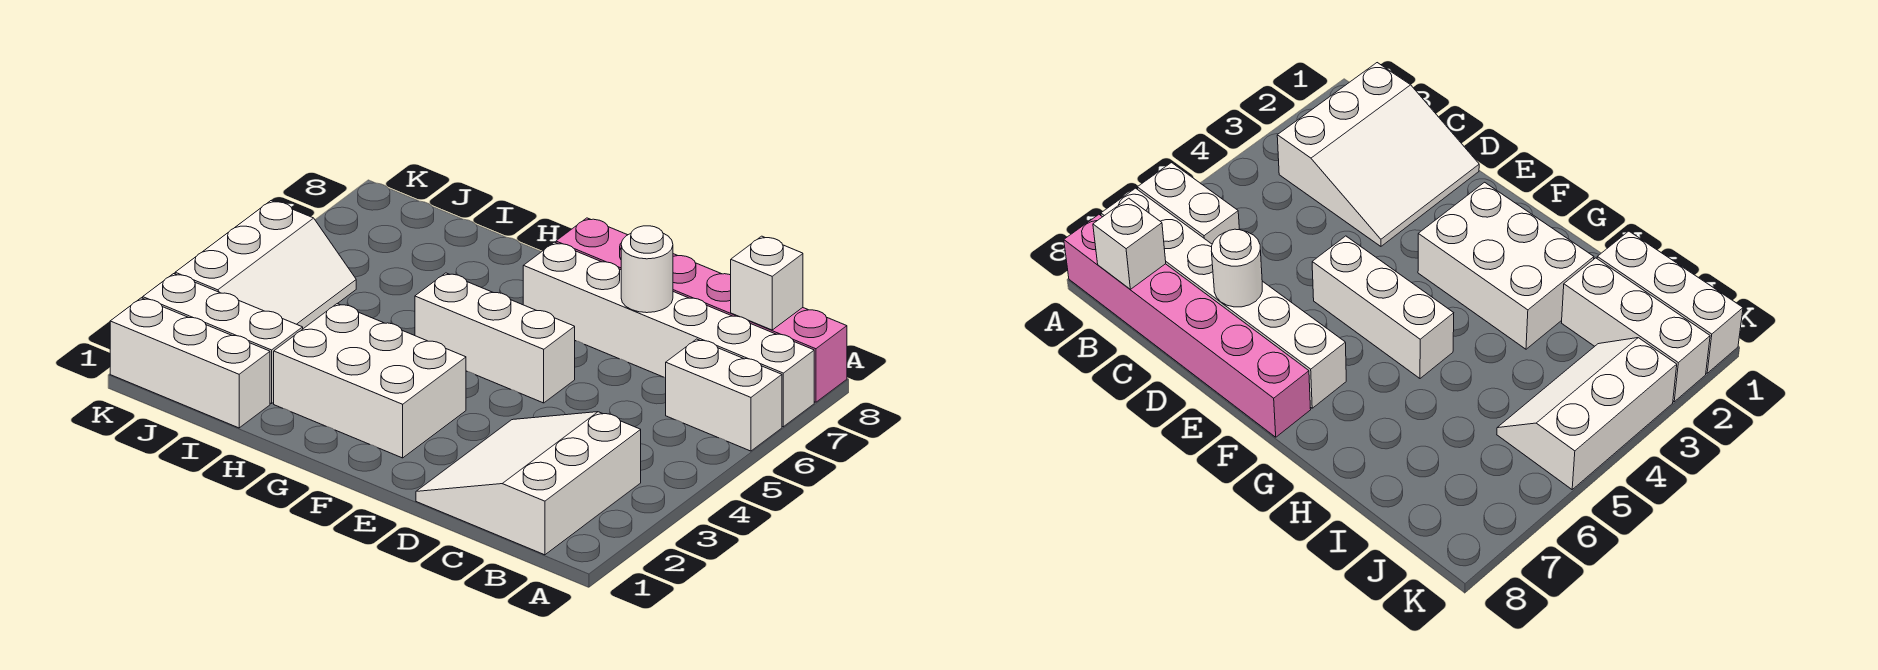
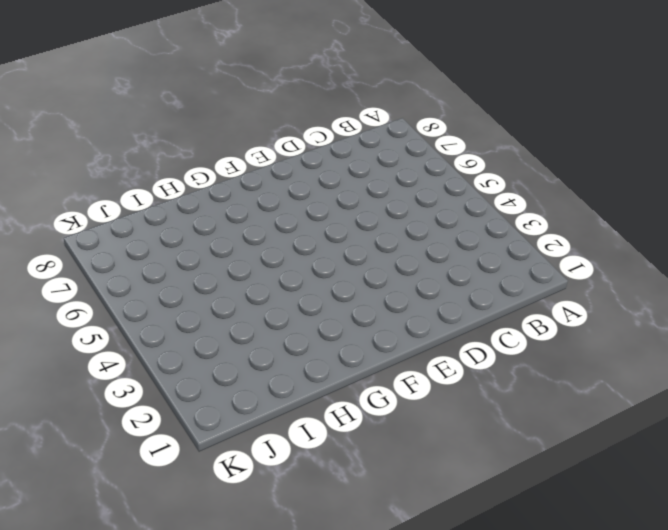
none -> white 1x2 brick [666,339,782,451]
none -> white 1x6 brick [523,242,814,427]

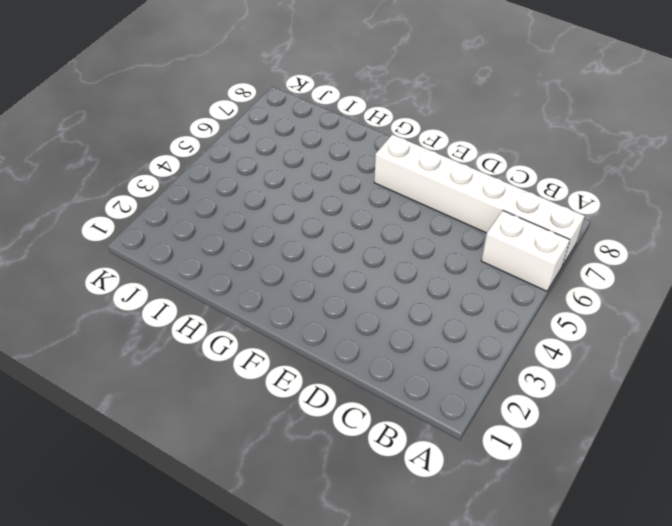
none -> pink 1x6 brick [556,218,847,402]
none -> white 3x3 slope [416,412,641,555]

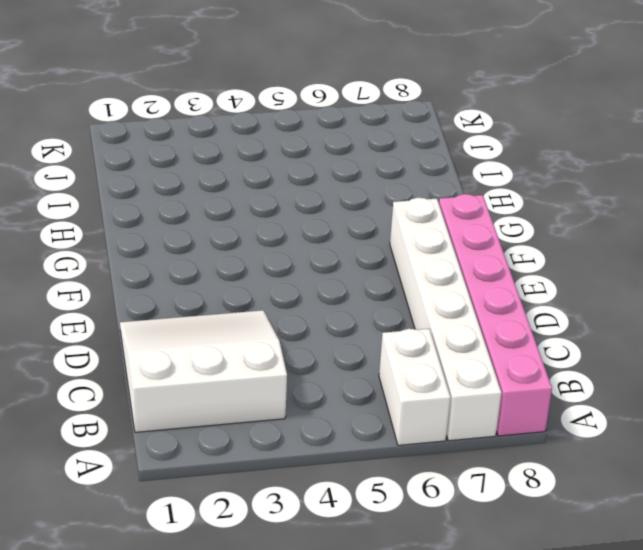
none -> white 1x3 brick [415,273,575,403]
none -> white 2x3 brick [274,304,466,458]

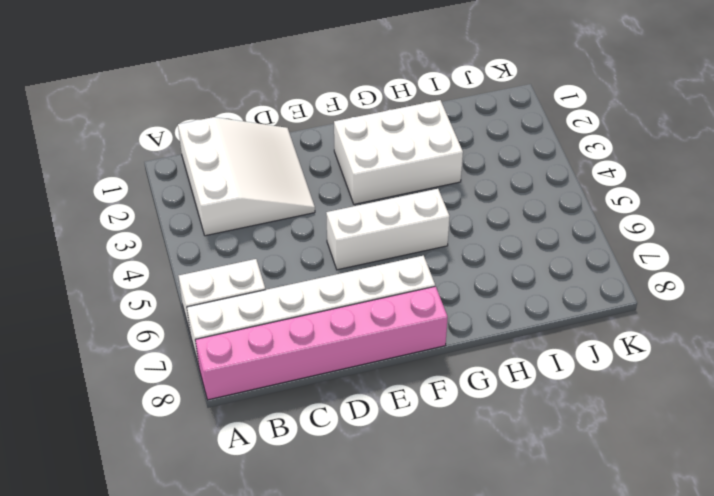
none -> white 1x3 brick [110,298,270,428]
none -> white 1x3 brick [143,274,303,404]

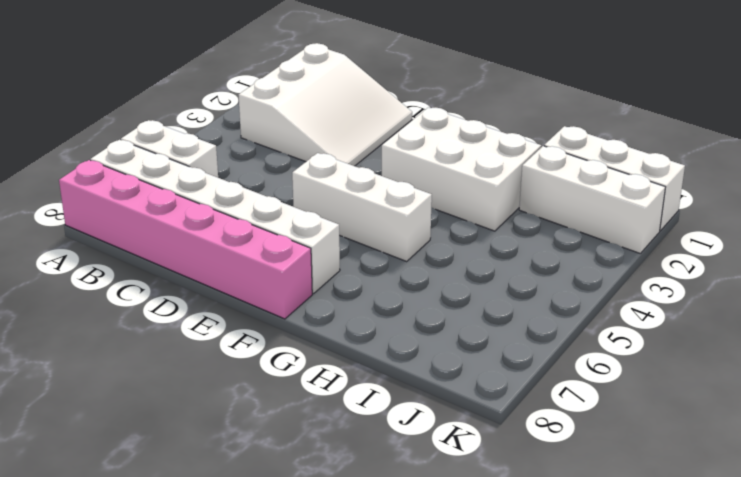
none -> white 2x3 slope [175,201,356,329]
none -> white 1x1 brick [731,236,803,330]

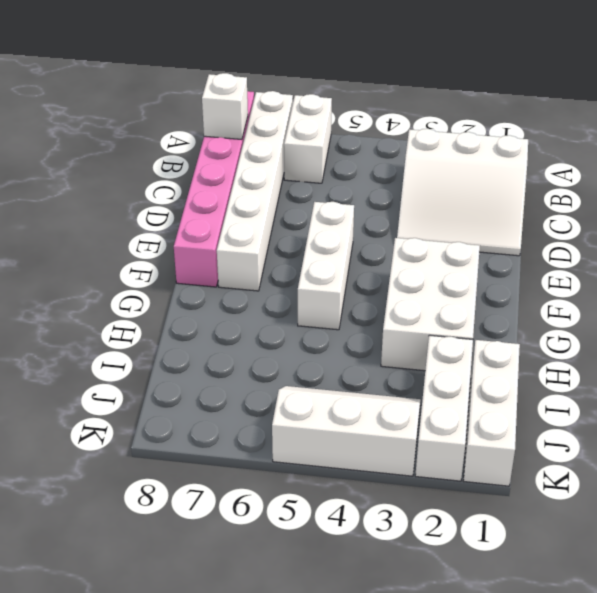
none -> white 1x1 round brick [621,226,673,313]

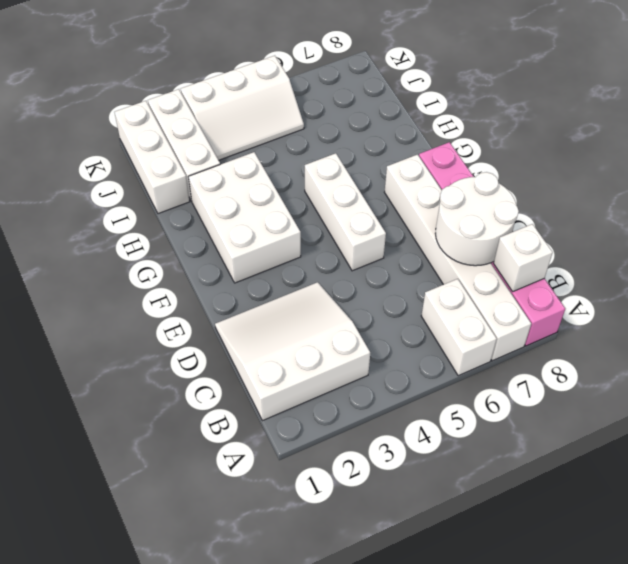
white 2x2 round brick [435,172,519,266] -> white 1x1 round brick [621,226,673,313]

